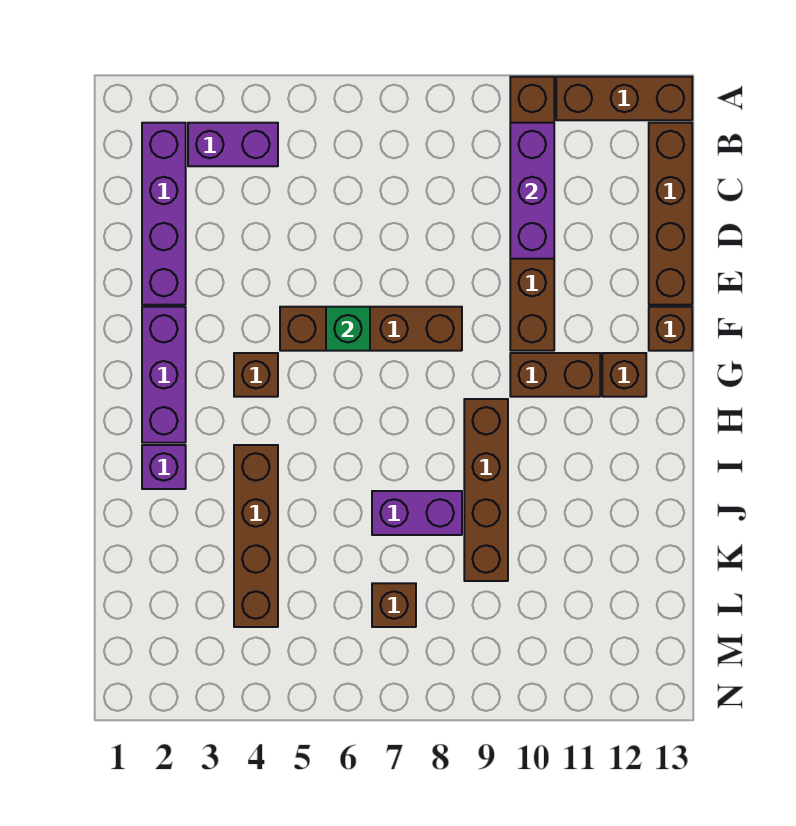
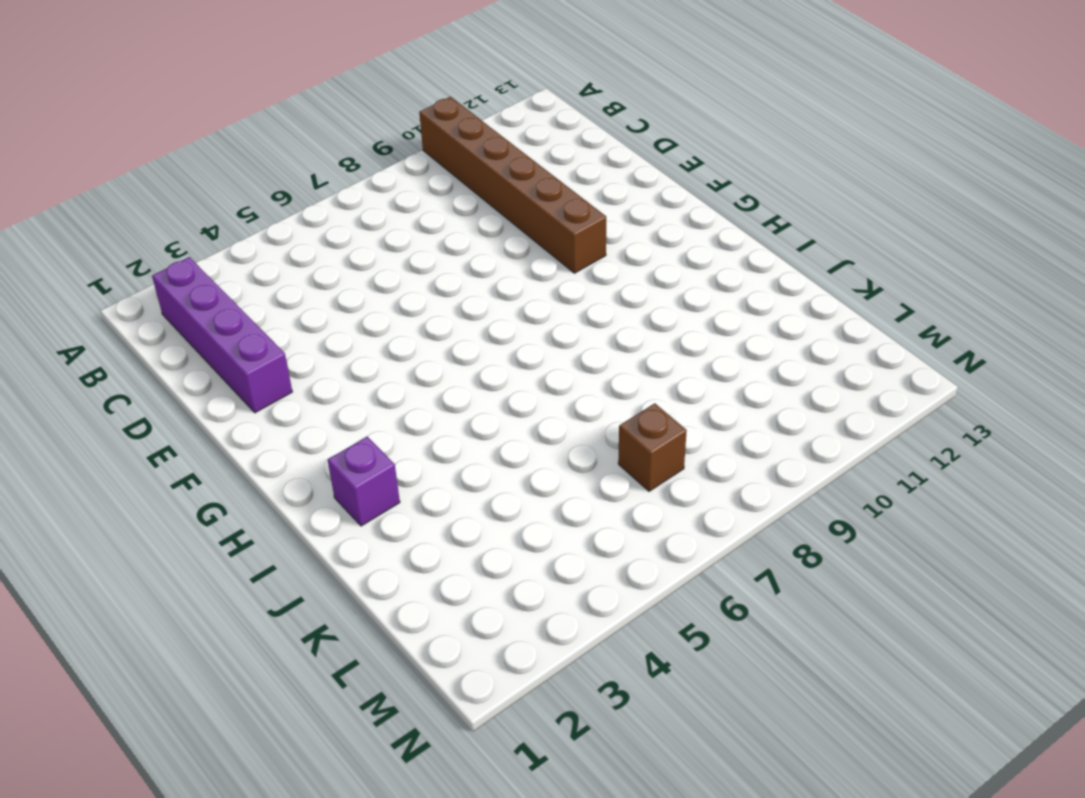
none -> brown 1x3 brick [556,77,692,120]
none -> purple 1x2 brick [188,123,278,166]
none -> brown 1x4 brick [649,123,692,305]

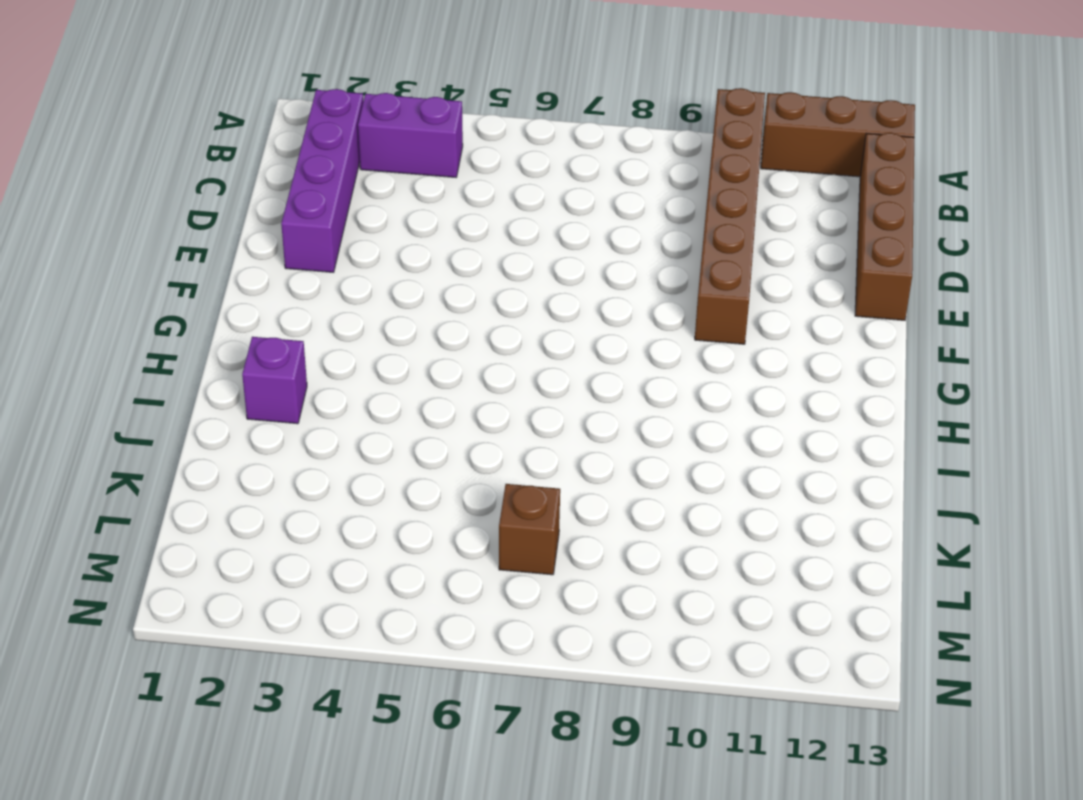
none -> purple 1x3 brick [142,307,186,443]
none -> brown 1x4 brick [280,307,462,351]
none -> brown 1x1 brick [649,307,692,351]

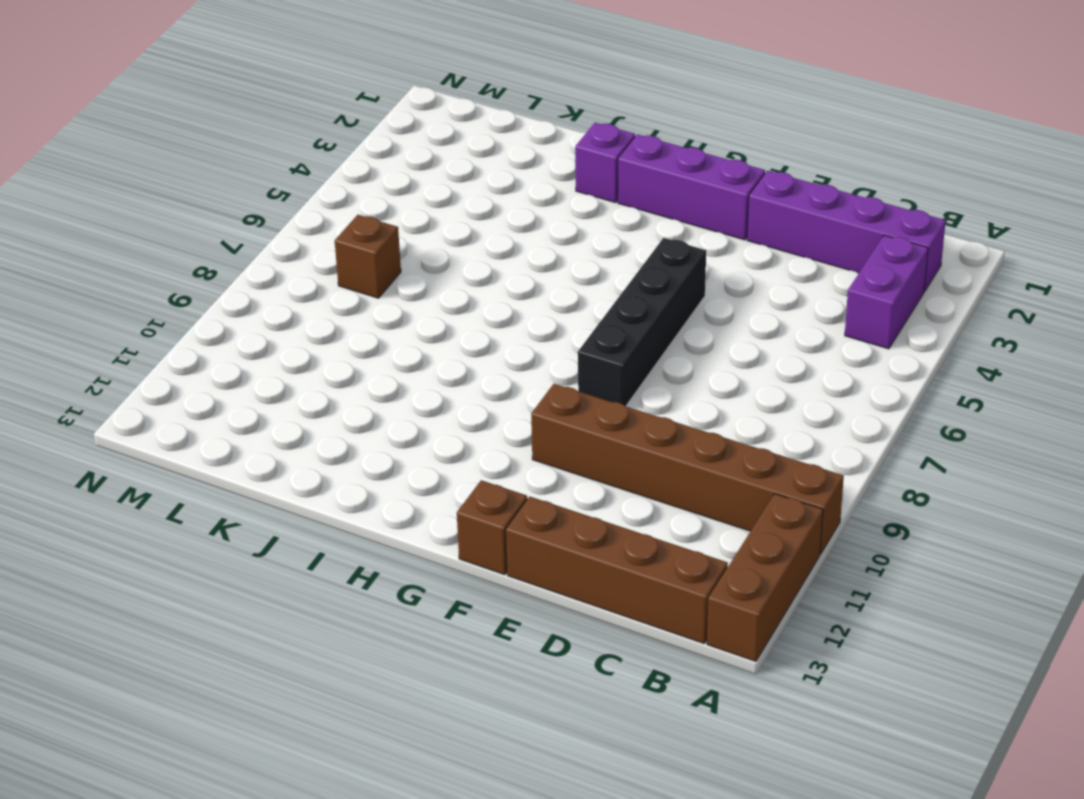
black 1x4 brick [578,238,706,406] -> brown 1x4 brick [280,307,462,351]
none -> brown 1x1 brick [234,353,278,397]
none -> brown 1x2 brick [510,353,600,397]
none -> brown 1x1 brick [602,353,646,397]

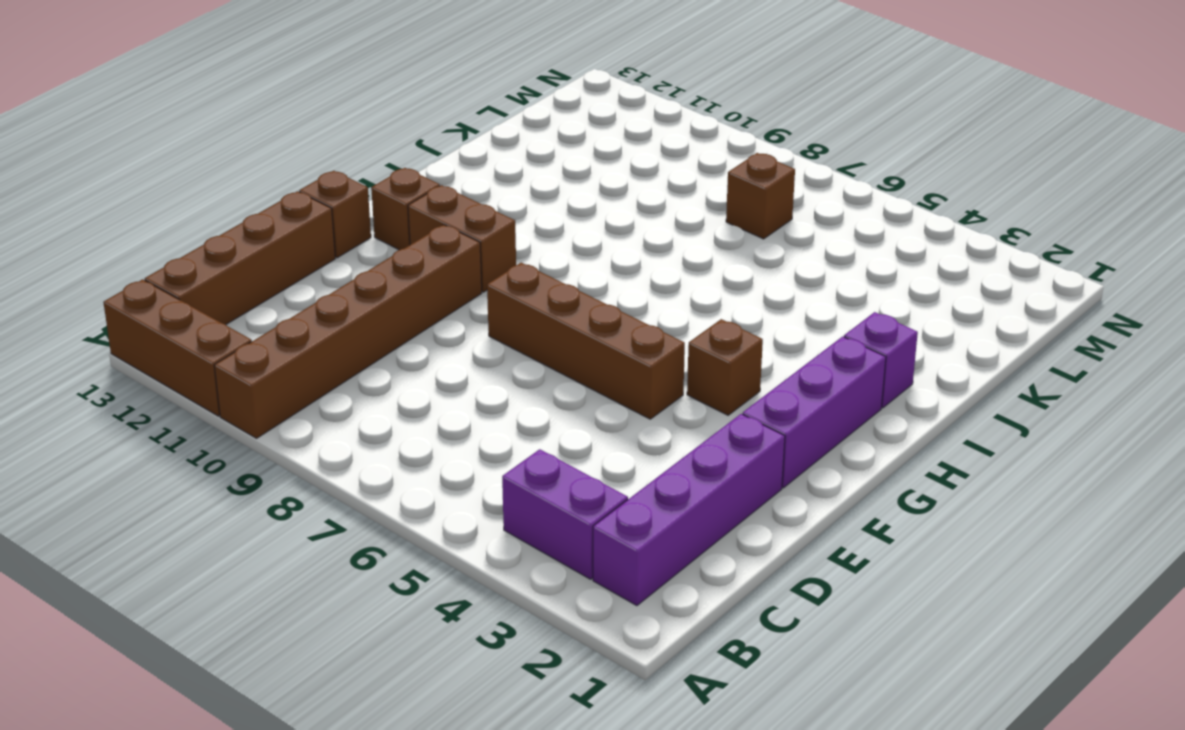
none -> brown 1x4 brick [464,399,508,581]
none -> brown 1x4 brick [234,445,278,627]
none -> purple 1x2 brick [372,491,462,535]

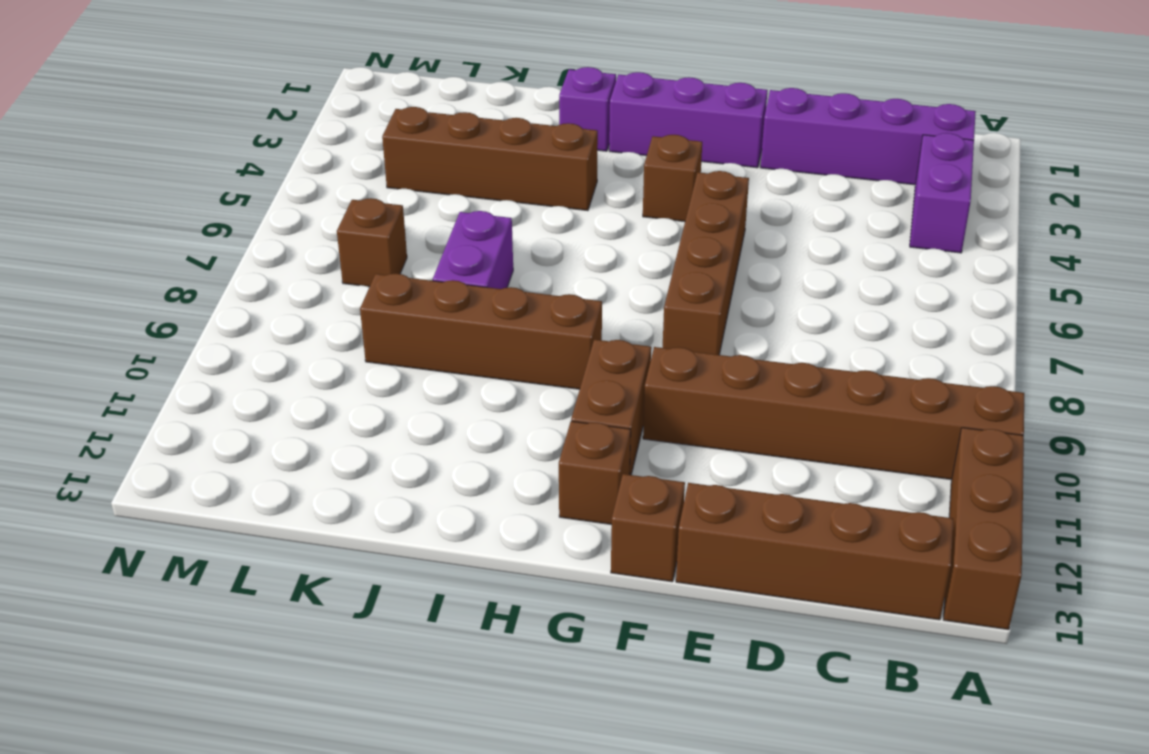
none -> purple 1x3 brick [510,123,554,259]
none -> green 1x1 brick [326,307,370,351]

